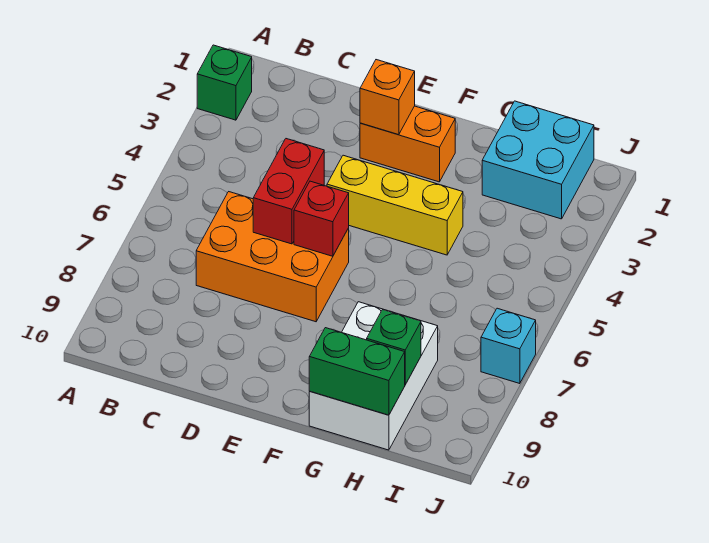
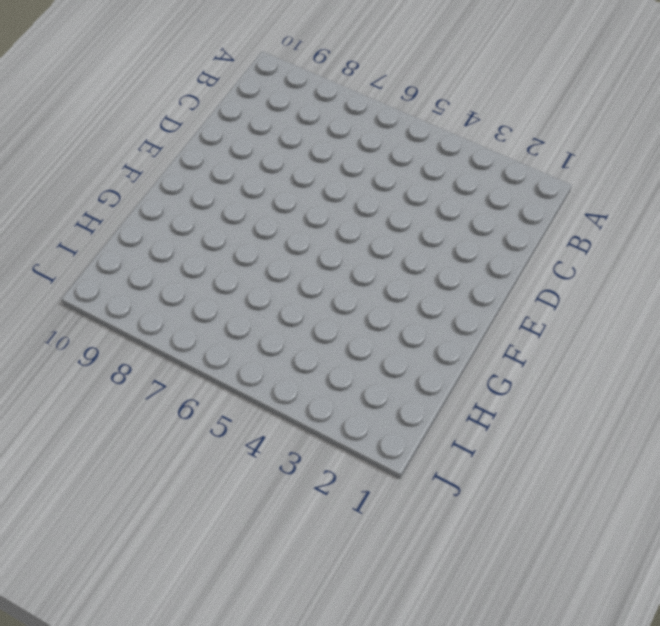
none -> green 1x1 brick [197,45,252,120]
none -> orange 2x3 brick [196,192,349,322]
none -> orange 1x2 brick [360,106,455,182]

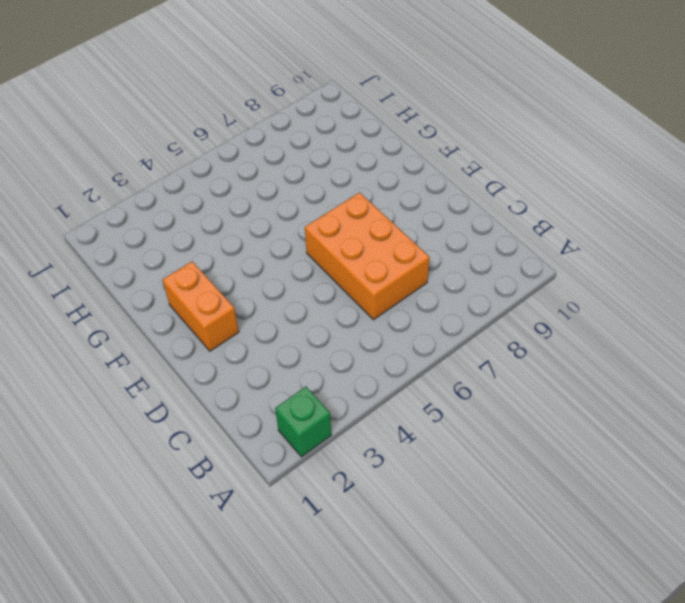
none -> yellow 1x3 brick [327,155,463,255]
none -> white 2x3 brick [309,302,438,450]
none -> cyan 2x2 brick [482,101,594,219]

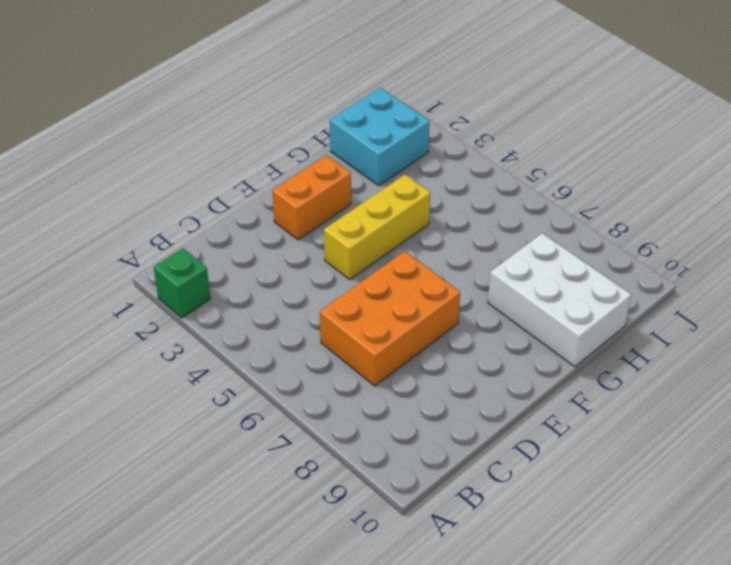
none -> cyan 1x1 brick [481,308,536,384]
none -> red 1x2 brick [253,139,324,244]
none -> orange 1x1 brick [360,60,415,135]

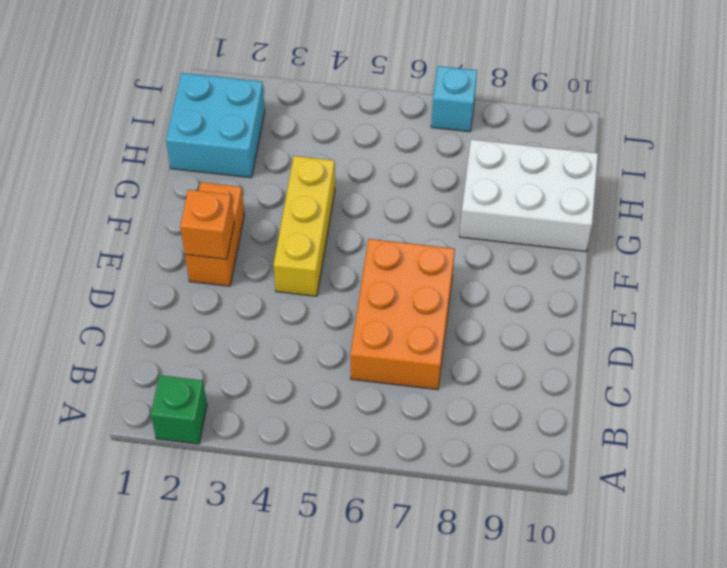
none -> red 1x2 brick [253,139,324,244]
none -> red 1x1 brick [294,181,349,256]
none -> green 1x2 brick [309,328,405,415]

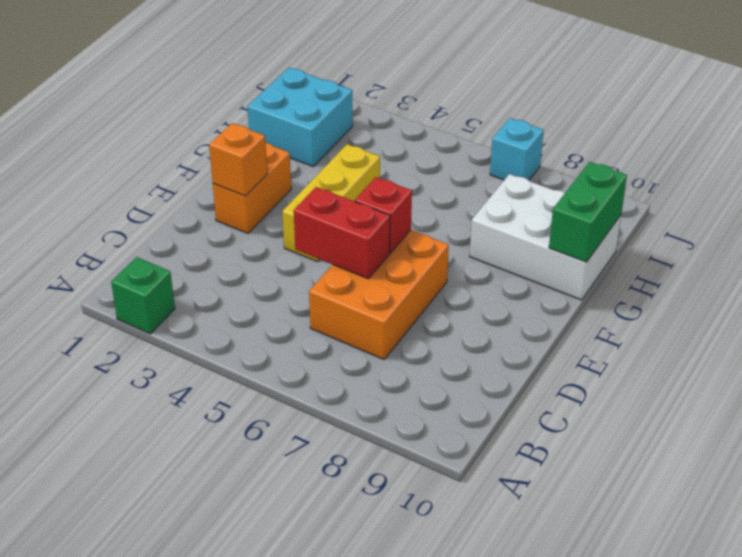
none -> green 1x1 brick [367,310,421,384]

